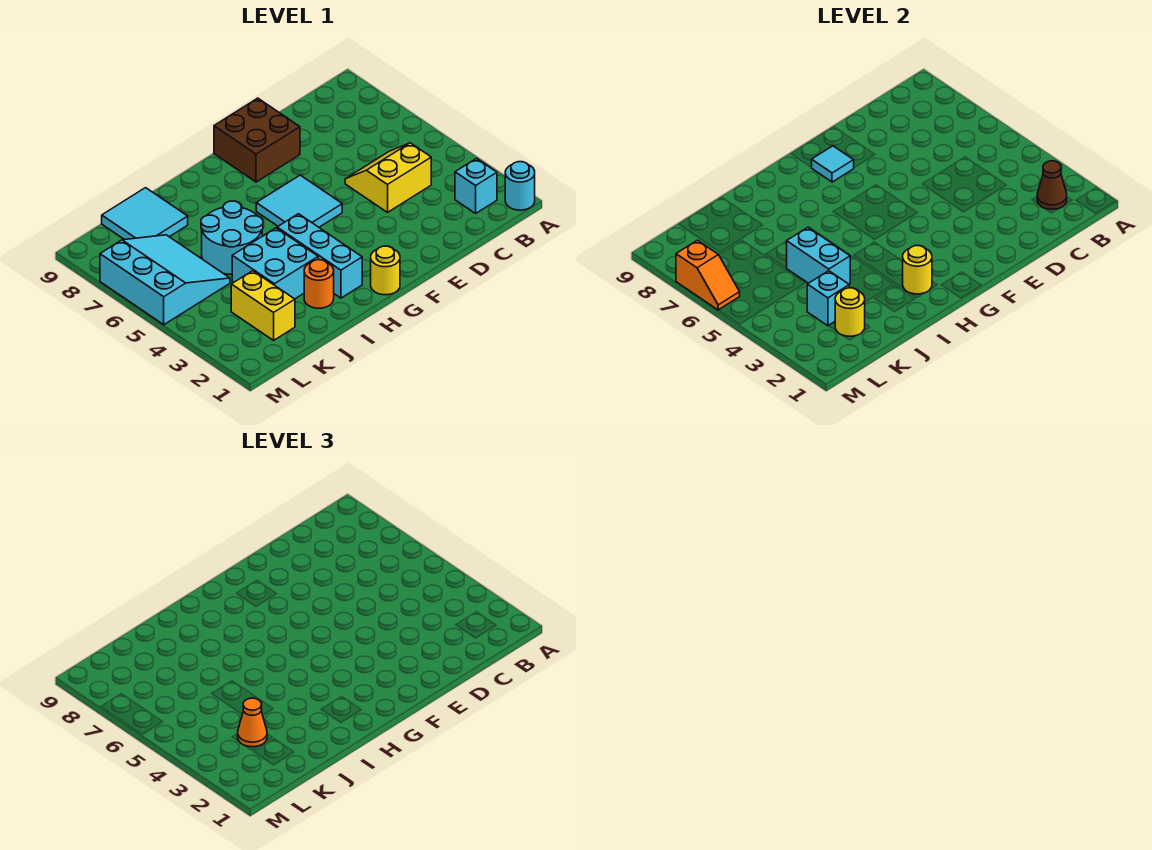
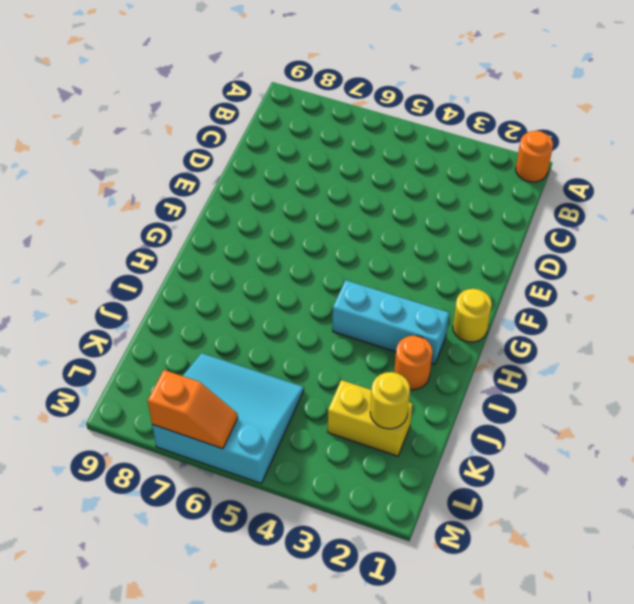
orange 1x1 round brick [516,131,553,182] -> cyan 1x1 round brick [505,162,535,210]
none -> cyan 1x1 brick [455,159,497,213]
none -> yellow 2x2 slope [345,143,431,212]
none -> brown 2x2 brick [214,98,300,182]

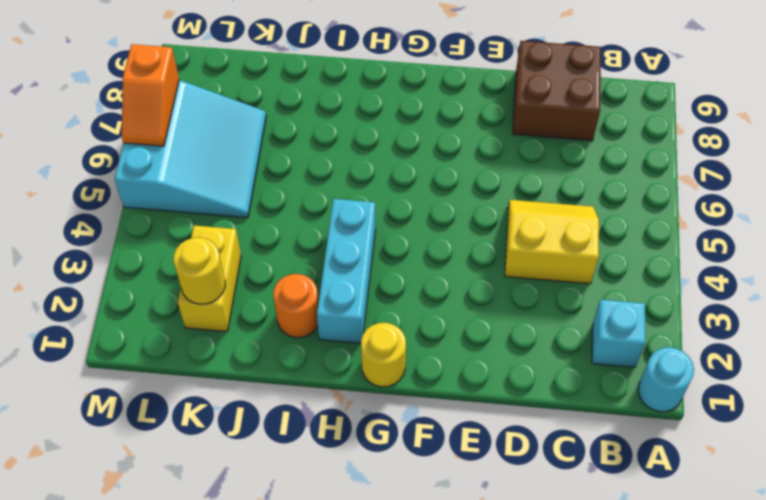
brown 2x2 brick [513,41,601,141] -> brown 2x2 brick moved to [214,98,300,182]
none -> cyan 2x2 tile [256,175,342,227]
none -> cyan 2x2 brick [232,228,318,299]
none -> cyan 2x2 round brick [201,201,263,274]

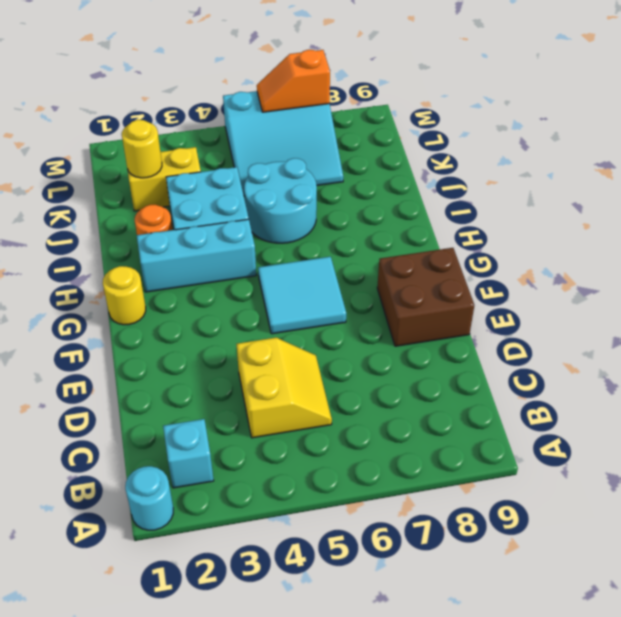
none -> cyan 2x2 tile [102,188,188,240]
none -> brown 1x1 cone [1037,161,1067,209]
none -> cyan 1x1 tile [812,146,854,182]

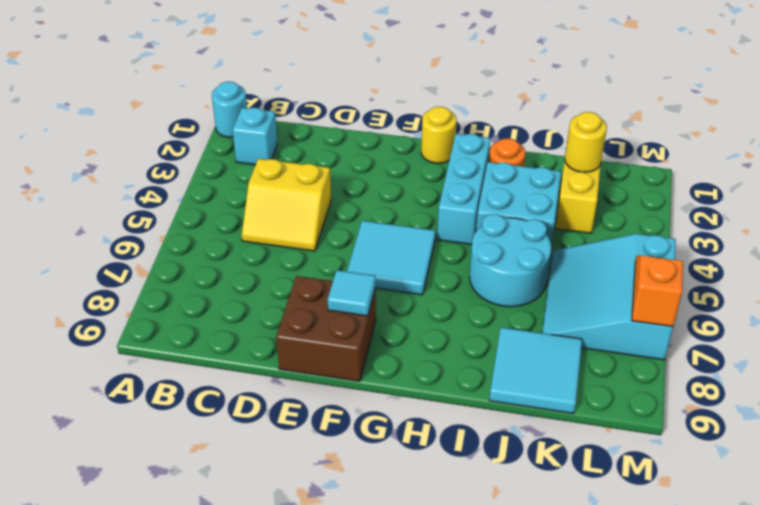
none -> brown 1x1 cone [1037,161,1067,209]
none -> yellow 1x1 round brick [903,246,932,294]
none -> cyan 1x2 brick [787,228,850,284]

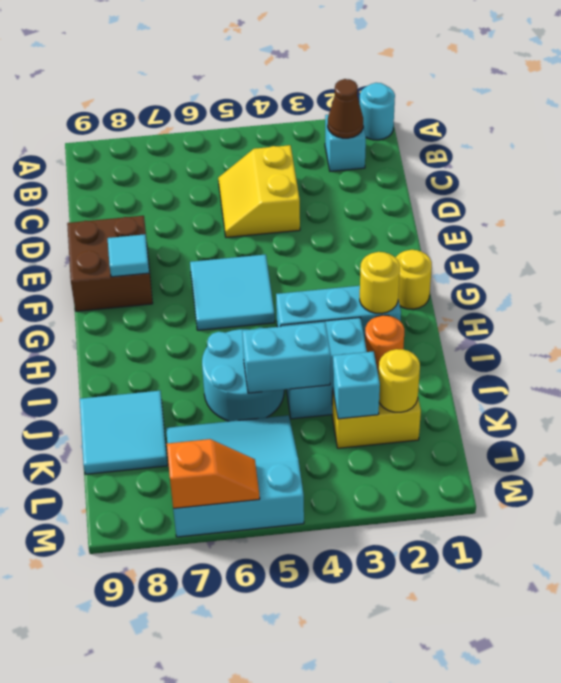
none -> orange 1x1 cone [238,698,267,747]

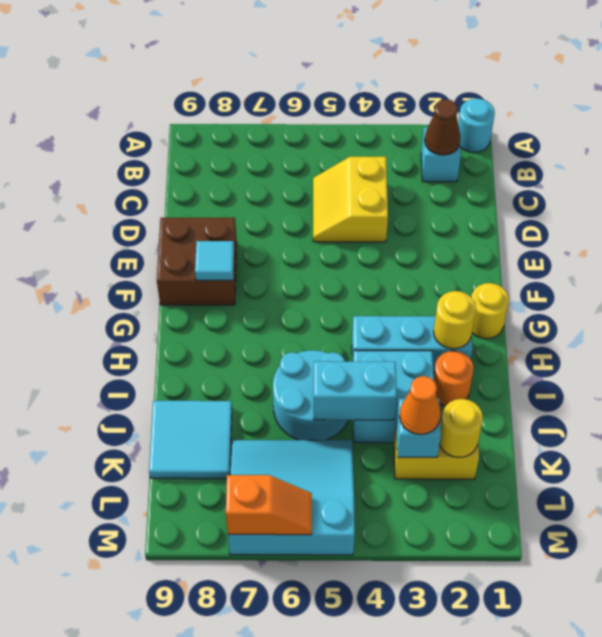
none -> cyan 2x2 tile [256,175,342,227]

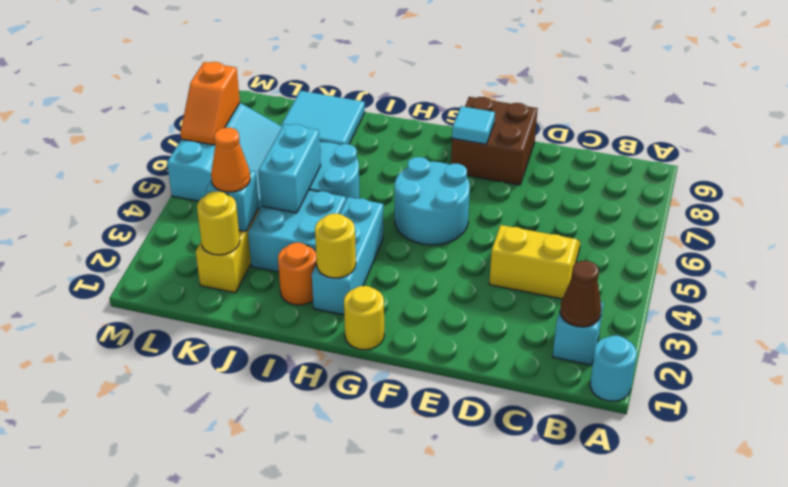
cyan 2x2 round brick [395,157,470,245] -> cyan 2x2 tile [256,175,342,227]

